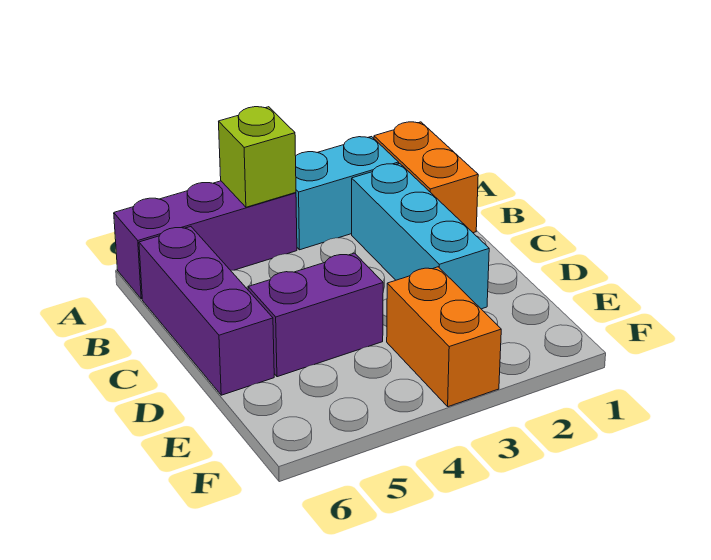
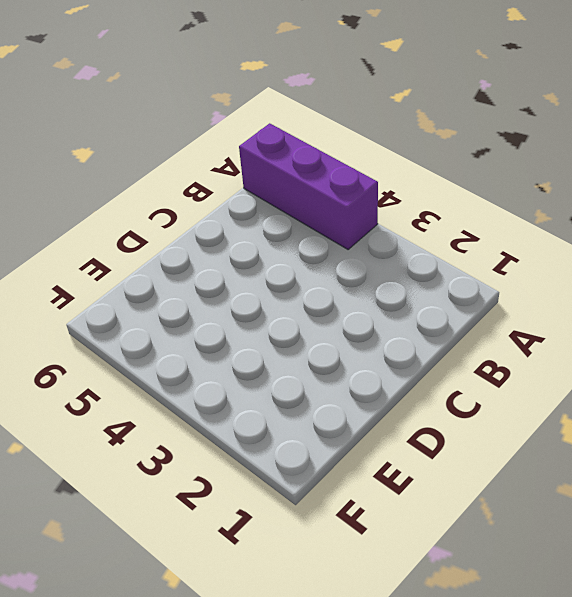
none -> orange 1x2 brick [374,122,478,233]
none -> cyan 1x2 brick [296,137,399,250]

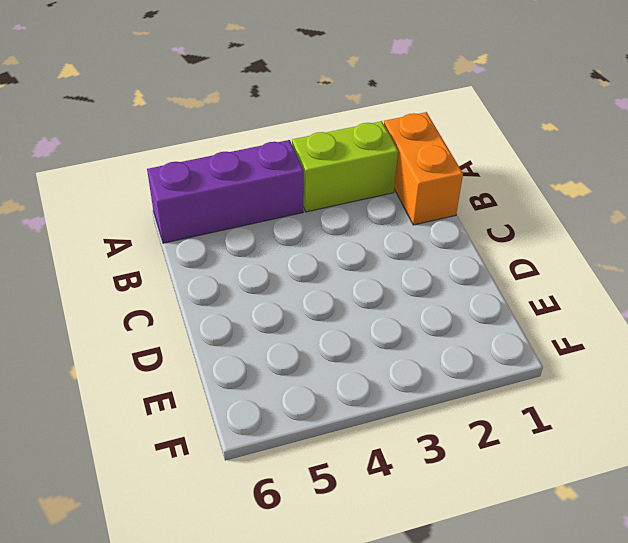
lime 1x2 brick [292,121,398,212] -> cyan 1x2 brick [296,137,399,250]
none -> cyan 1x3 brick [352,164,489,309]
none -> purple 1x3 brick [139,227,274,395]

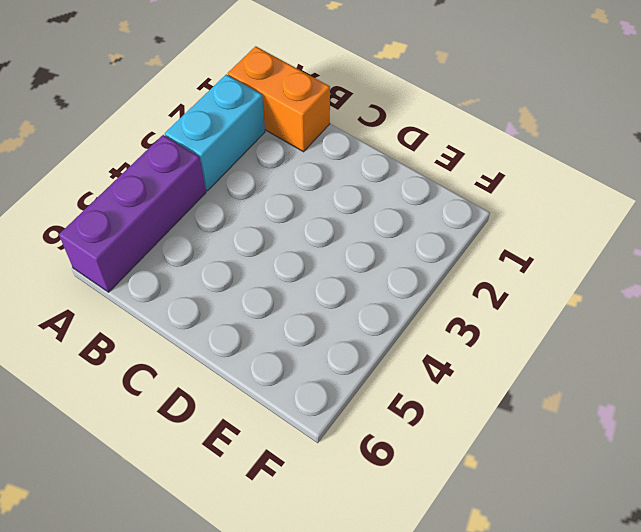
none -> cyan 1x3 brick [352,164,489,309]
none -> purple 1x3 brick [139,227,274,395]

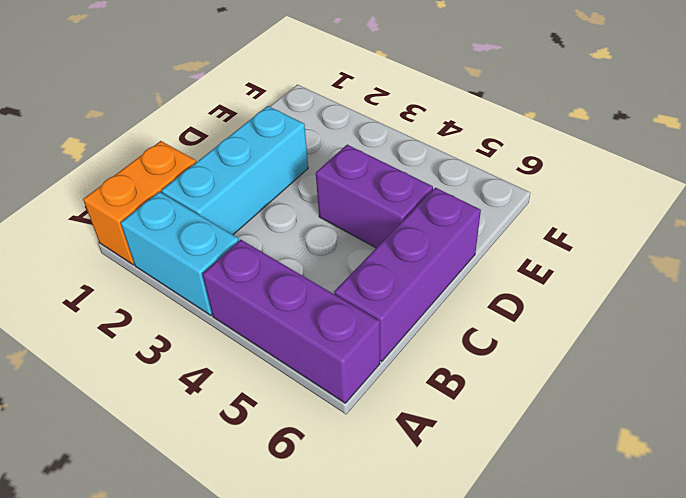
none -> orange 1x2 brick [387,267,501,407]
none -> lime 1x1 brick [219,107,296,207]

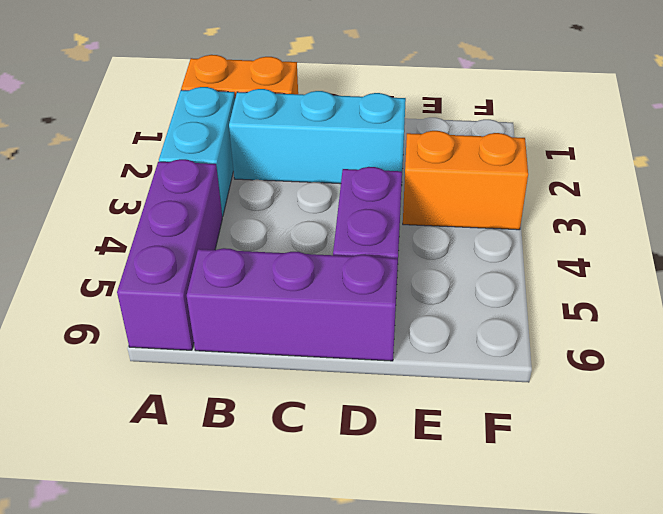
none -> lime 1x1 brick [219,107,296,207]

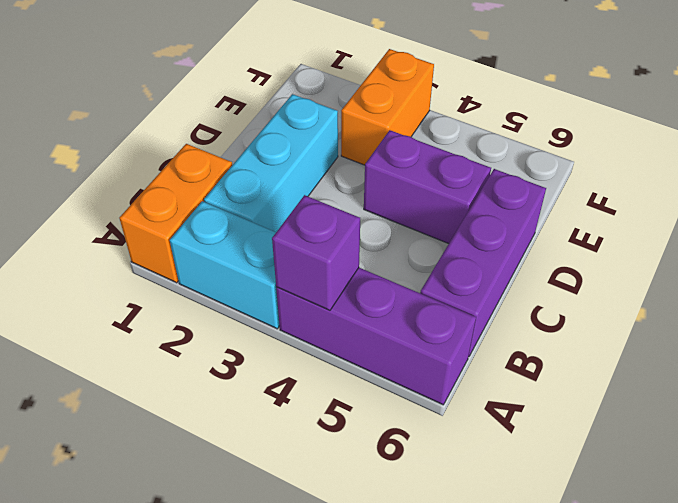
purple 1x1 brick [272,195,360,310] -> lime 1x1 brick [219,107,296,207]

